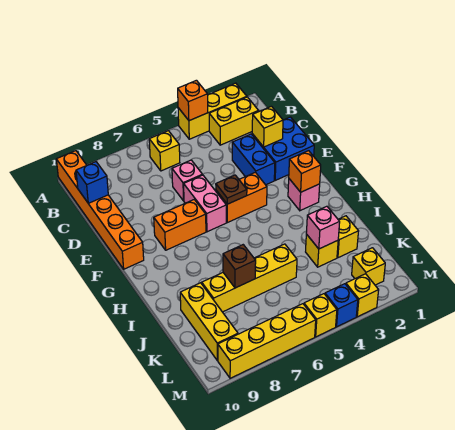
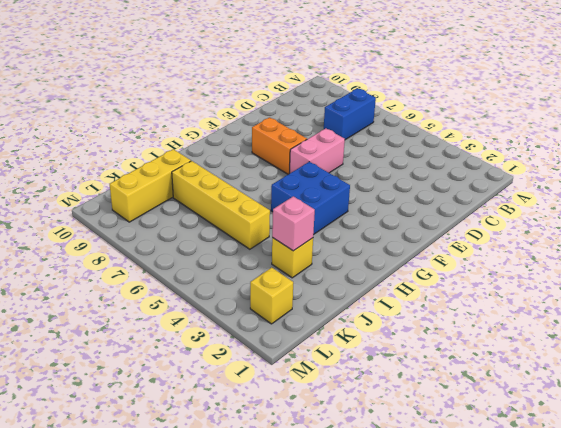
blue 1x2 brick [324,88,376,140] -> blue 1x2 brick moved to [232,134,275,185]
blue 2x2 brick [271,162,350,235] -> blue 2x2 brick moved to [252,117,314,180]
none -> yellow 1x3 brick [178,83,247,139]
none -> orange 1x6 brick [56,151,144,269]
none -> yellow 1x2 brick [209,97,259,145]

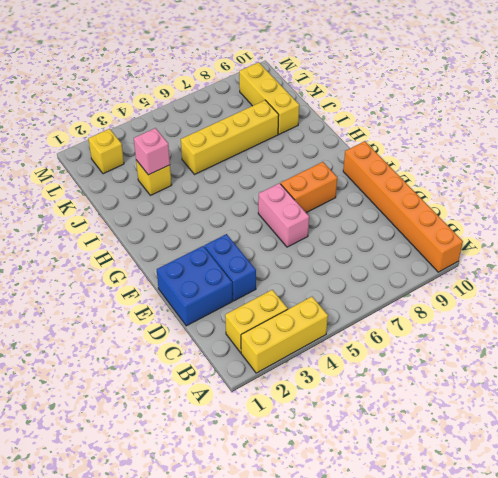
none -> yellow 1x1 brick [149,131,180,171]
none -> pink 1x1 brick [172,160,202,201]
none -> orange 1x2 brick [216,172,267,223]

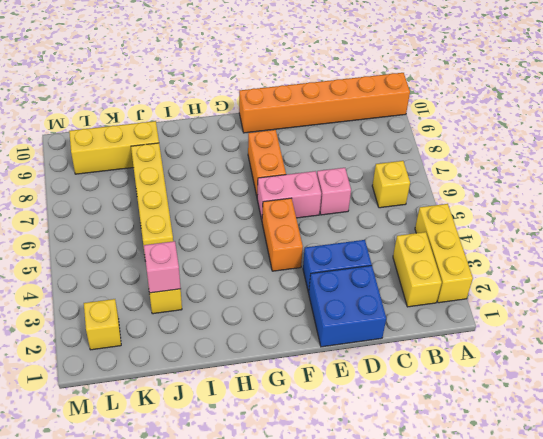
none -> pink 1x1 brick [288,179,320,211]
none -> yellow 1x1 brick [337,216,359,258]
none -> yellow 1x1 brick [346,274,379,317]

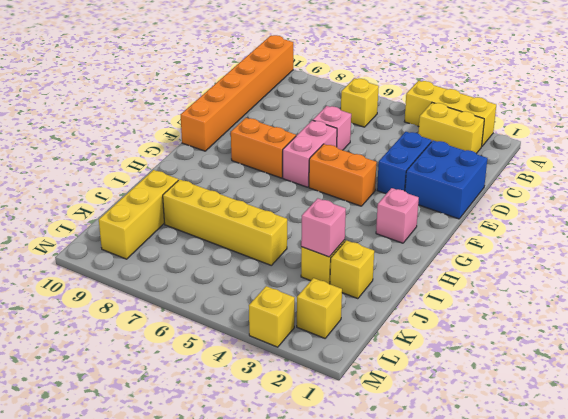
none -> blue 1x1 brick [325,284,358,327]
none -> yellow 1x1 brick [304,294,337,337]
none -> yellow 1x4 brick [218,304,316,378]

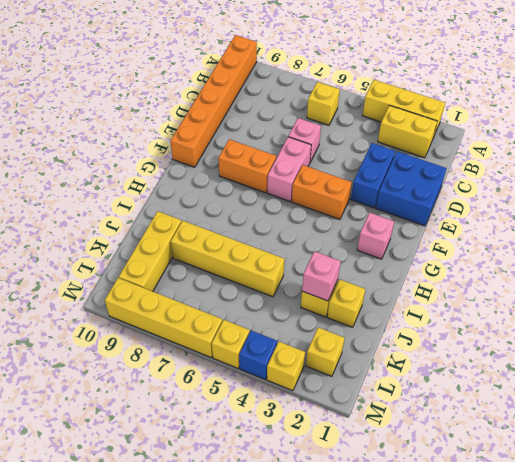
none -> orange 1x1 brick [178,80,208,121]
none -> blue 1x1 brick [76,162,108,203]
none -> yellow 1x1 brick [252,106,283,147]

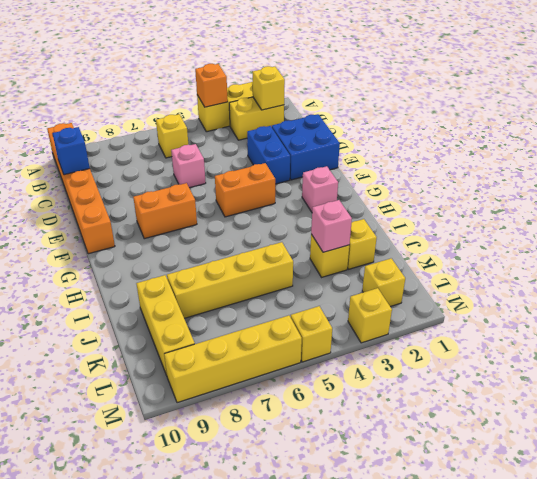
yellow 1x1 brick [252,66,285,110] -> yellow 1x1 brick moved to [252,106,283,147]
none -> pink 1x2 brick [184,175,226,232]
none -> blue 1x1 brick [325,284,358,327]
none -> brown 1x1 plate [216,175,247,204]

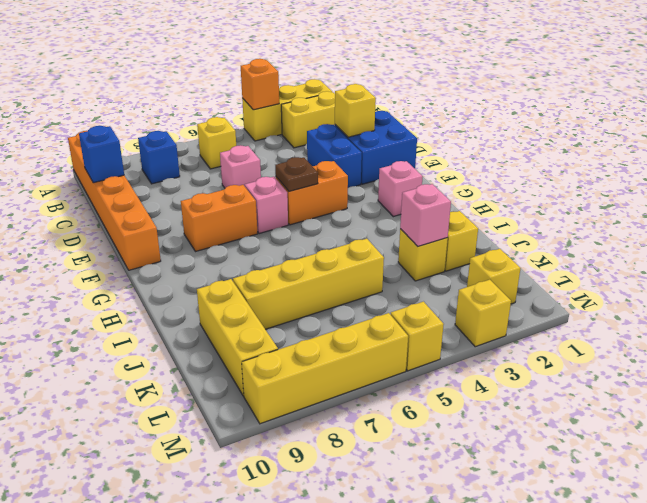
blue 1x1 brick [138,131,180,184] -> blue 1x1 brick moved to [325,284,358,327]
pink 1x1 brick [245,177,288,234] -> pink 1x2 brick [184,175,226,232]
none -> orange 1x1 brick [289,151,321,192]
none -> brown 1x1 brick [223,245,256,288]

